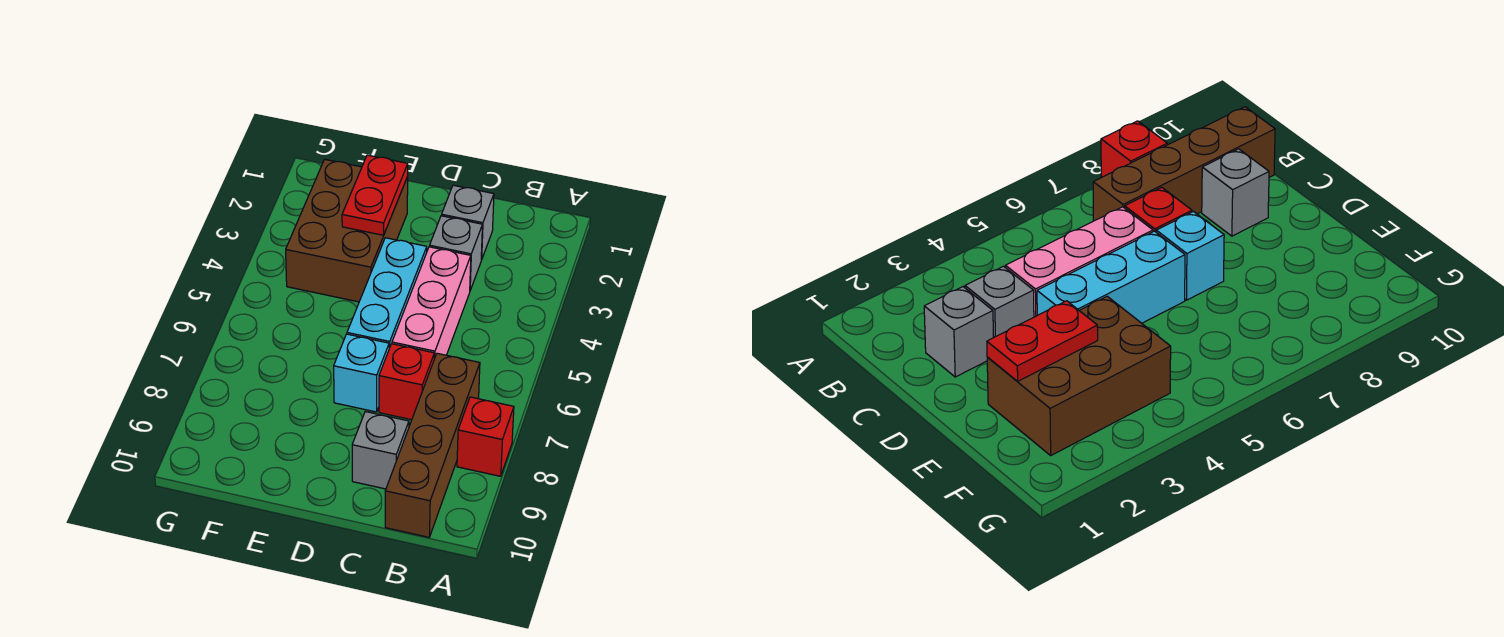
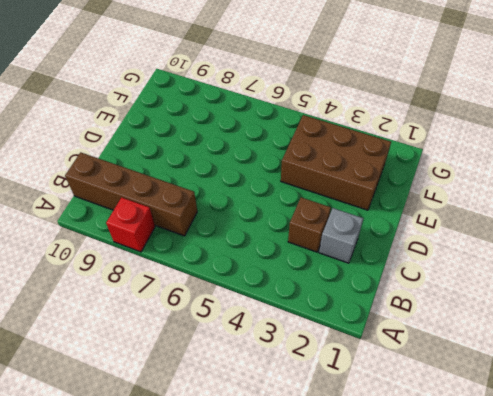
brown 1x1 brick [288,197,331,252] -> grey 1x1 brick [429,216,482,290]
none -> pink 1x3 brick [392,247,471,359]
none -> red 1x1 brick [379,344,434,420]

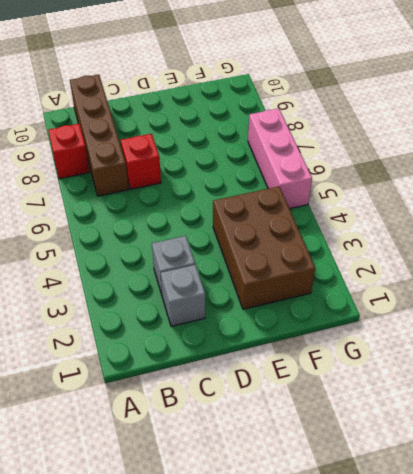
pink 1x3 brick [248,109,312,209] -> pink 1x3 brick moved to [392,247,471,359]
none -> grey 1x1 brick [352,412,409,489]
none -> cyan 1x3 brick [347,238,427,348]

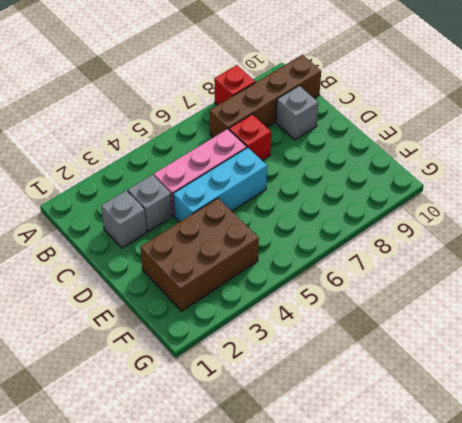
none -> cyan 1x1 brick [334,334,389,412]
none -> red 1x2 plate [342,155,408,235]

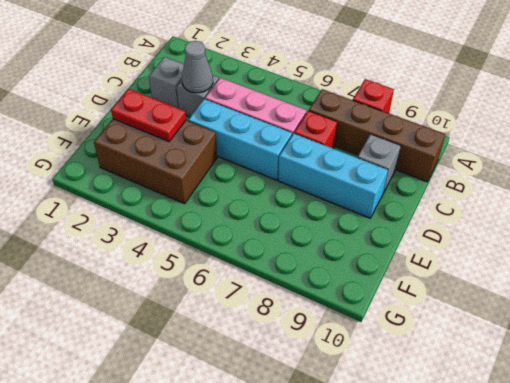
grey 1x1 cone [182,41,213,93] -> none
cyan 1x3 brick [278,134,388,218] -> cyan 1x1 brick [334,334,389,412]

